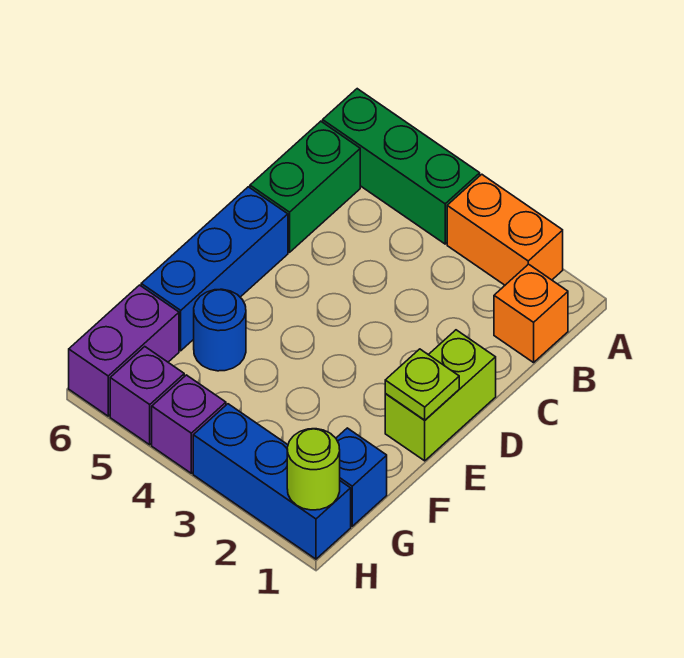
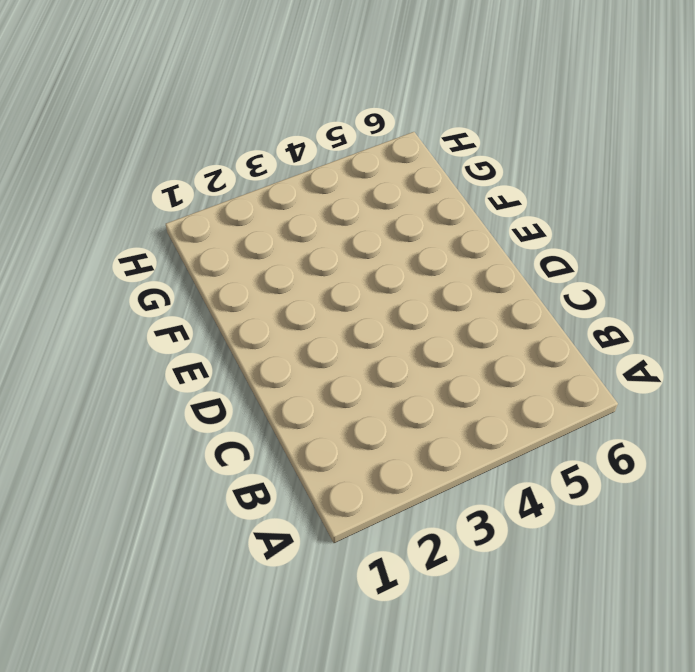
none -> orange 1x2 brick [447,174,563,285]
none -> green 1x3 brick [323,89,480,244]
none -> orange 1x1 brick [494,264,568,363]

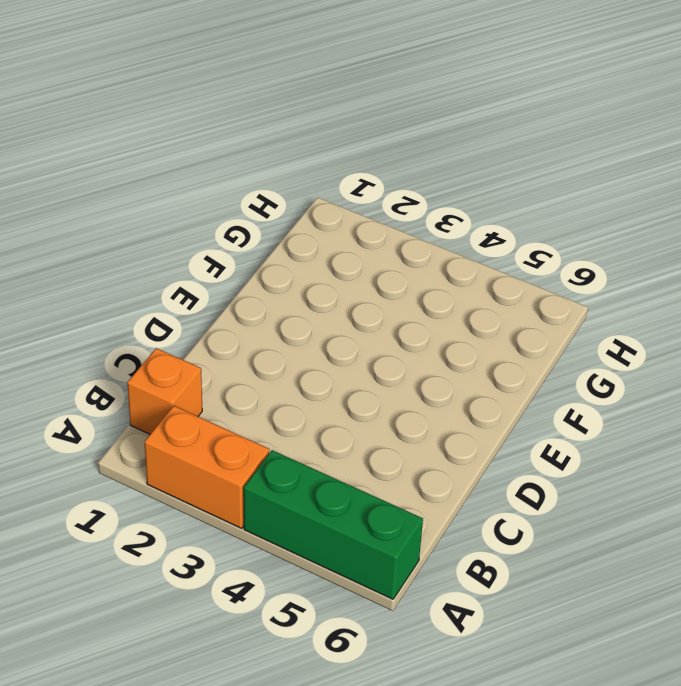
none -> green 1x2 brick [250,121,360,252]
none -> lime 1x2 brick [385,330,496,461]
none -> blue 1x3 brick [141,187,288,351]

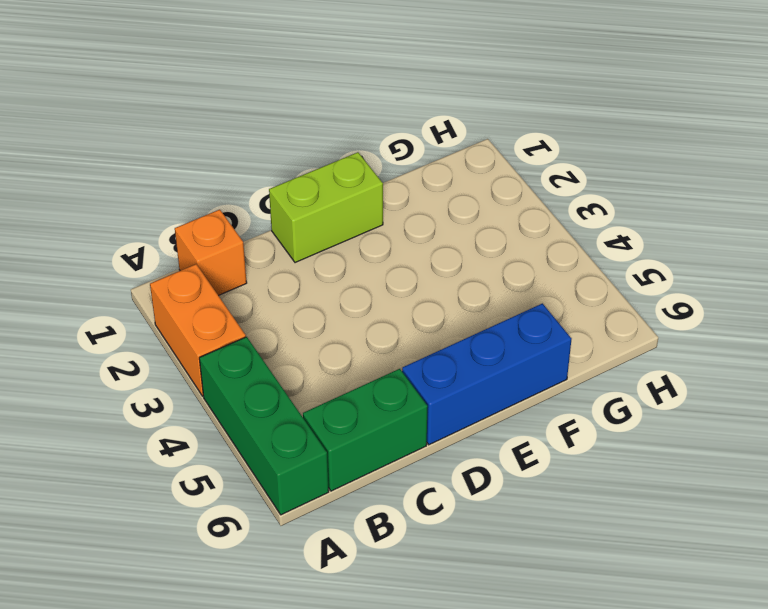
none -> blue 1x1 round brick [194,289,246,371]
none -> blue 1x1 brick [336,428,387,526]
none -> purple 1x2 brick [69,285,179,416]

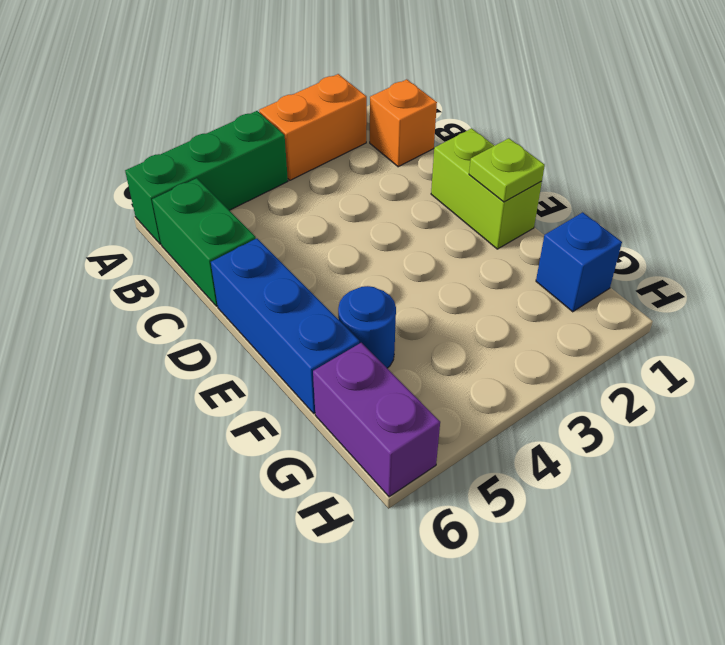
none -> blue 1x3 brick [193,404,351,559]
none -> purple 1x1 brick [152,375,226,473]
none -> purple 1x1 brick [110,347,184,445]

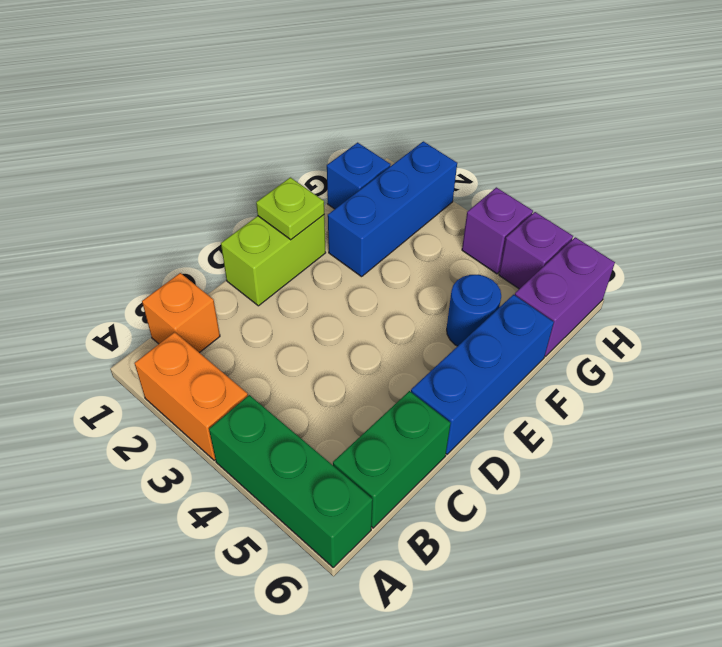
blue 1x3 brick [328,141,457,277] -> blue 1x3 brick turned to [193,404,351,559]
none -> lime 1x1 round brick [287,429,340,510]

